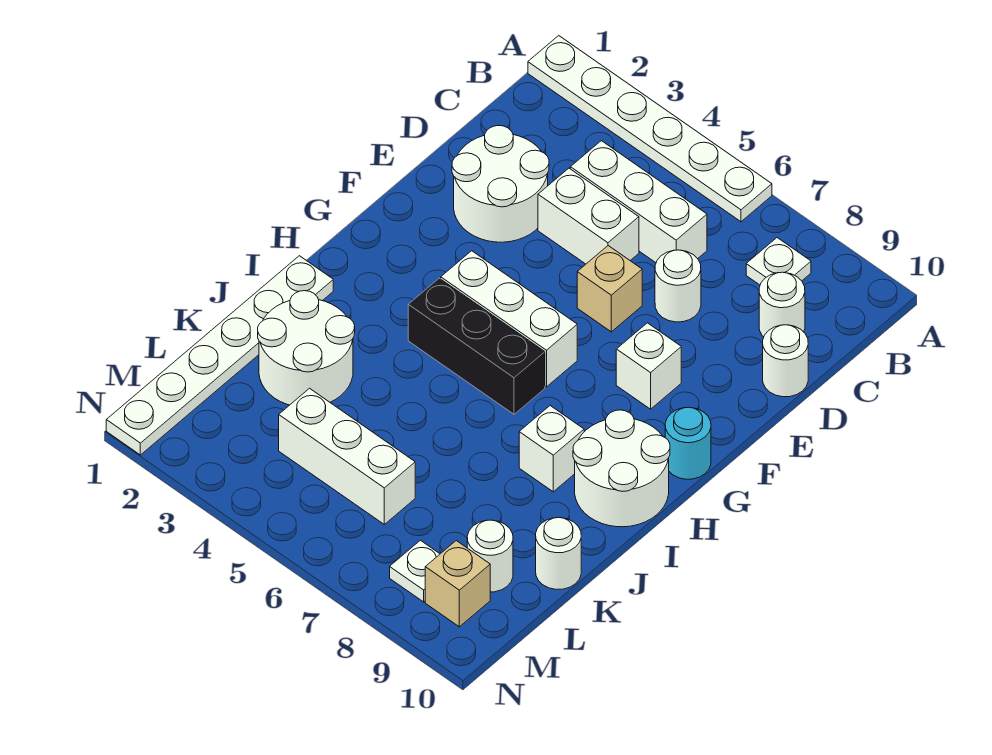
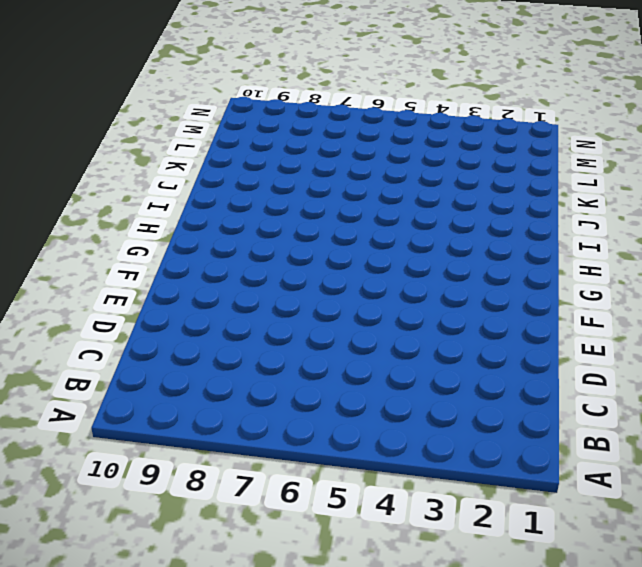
none -> white 1x6 plate [528,36,772,222]
none -> white 1x1 plate [746,238,811,285]
none -> white 1x3 brick [570,141,707,263]

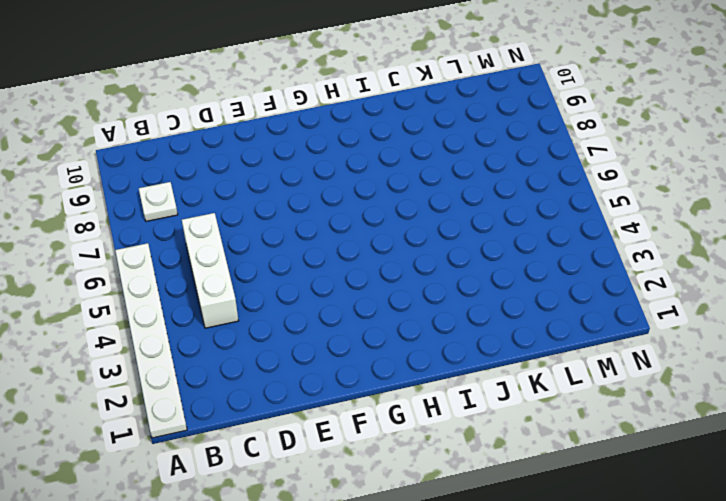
none -> white 1x1 round brick [759,272,805,337]
none -> white 2x2 round brick [452,126,549,242]
none -> white 1x2 brick [538,168,639,264]

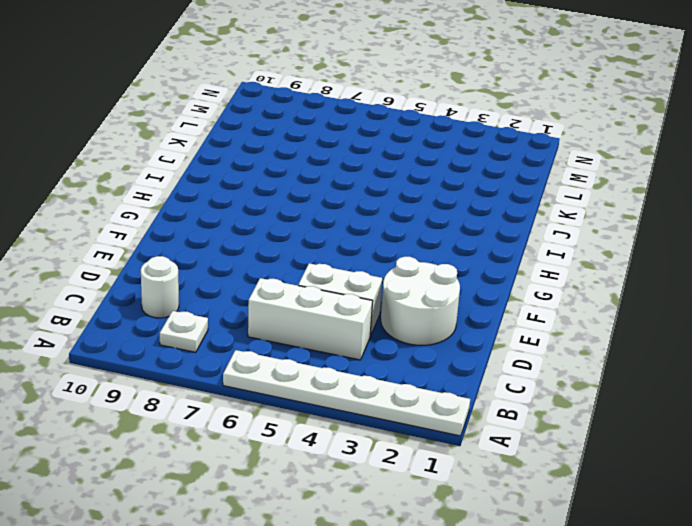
none -> white 1x1 round brick [655,250,701,322]
none -> white 1x1 round brick [763,325,808,397]
none -> tan 1x1 brick [577,246,642,332]

